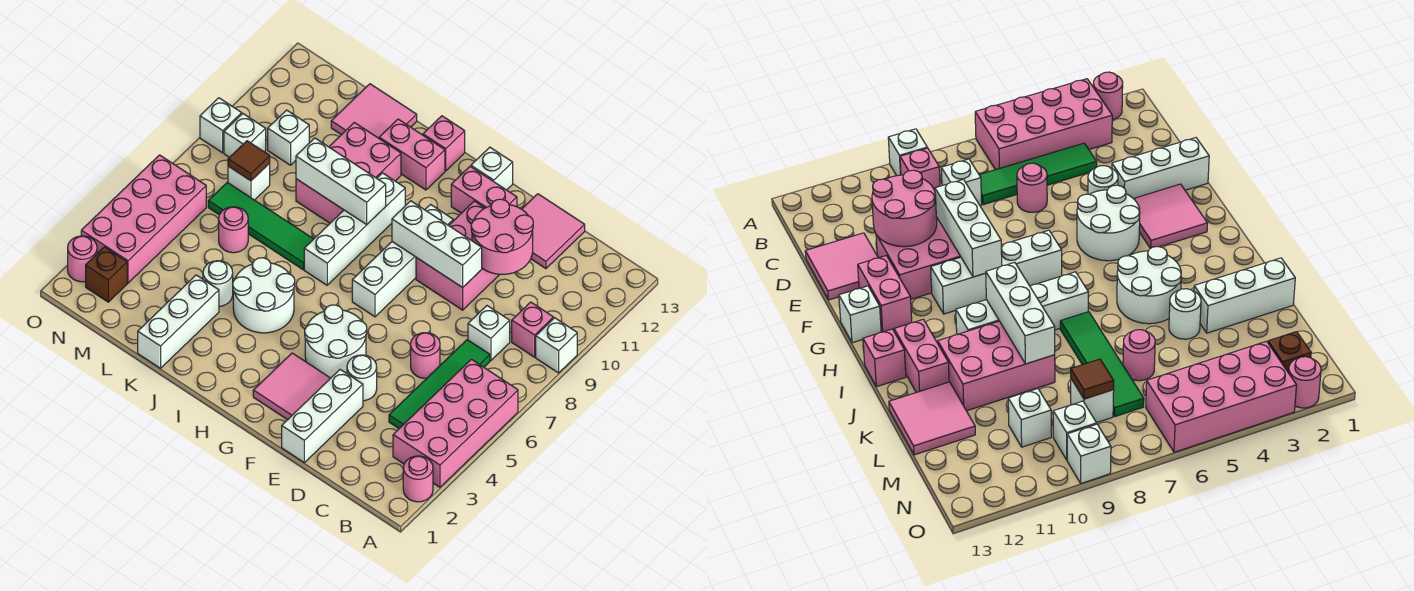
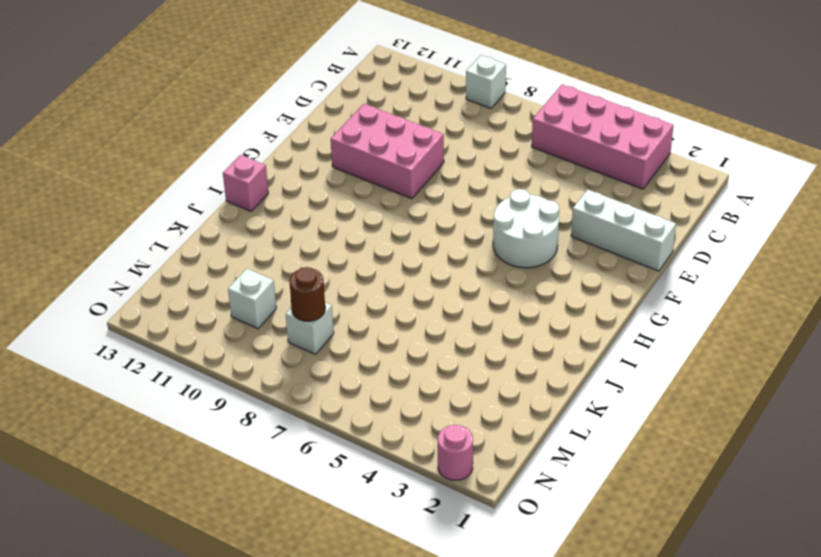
brown 1x1 round brick [289,267,325,321] -> brown 1x1 tile [228,141,270,181]
none -> pink 1x1 round brick [403,456,433,502]
none -> pink 1x1 brick [512,302,553,357]
none -> green 1x4 tile [389,340,490,428]
none -> white 1x1 brick [468,306,510,361]

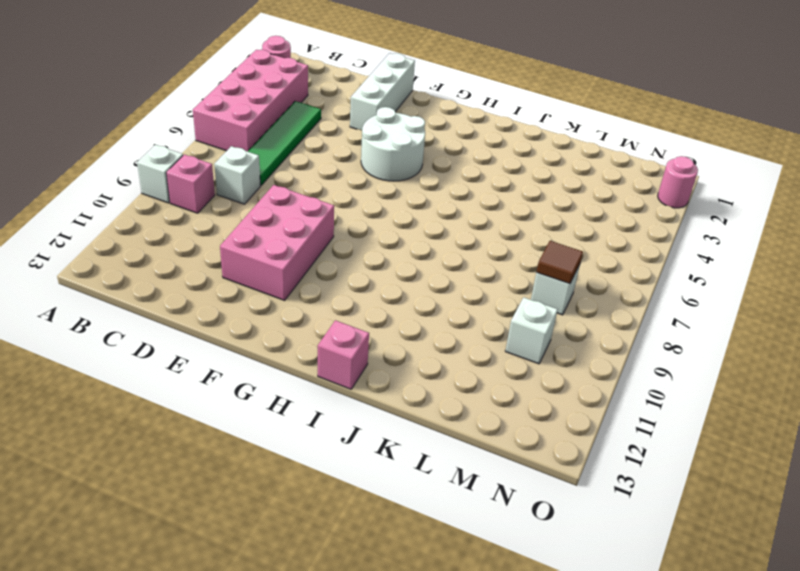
none -> pink 1x1 round brick [411,333,440,378]
none -> pink 2x2 tile [522,194,585,269]
none -> white 1x1 round brick [347,355,377,401]
none -> pink 2x2 tile [253,353,330,420]

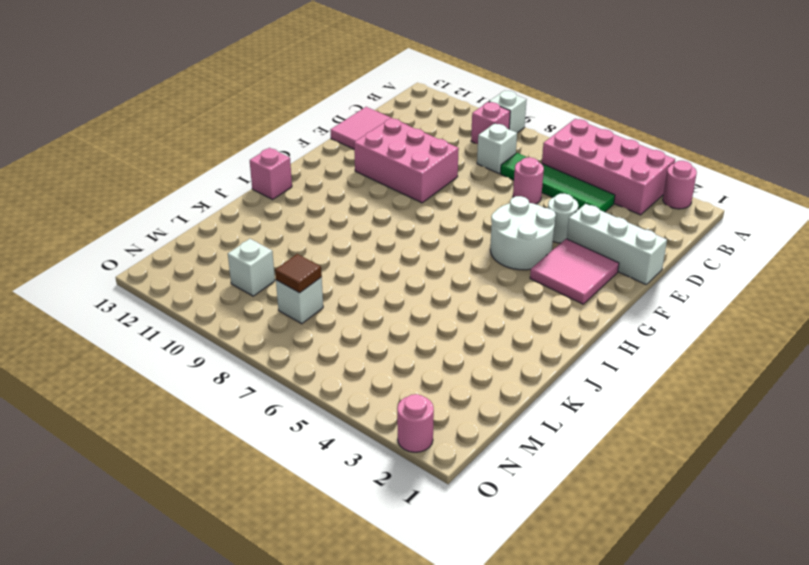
none -> pink 1x2 brick [451,166,517,213]
none -> white 1x4 brick [352,205,453,317]
none -> white 1x1 brick [471,147,513,190]
none -> white 2x2 round brick [233,258,295,333]

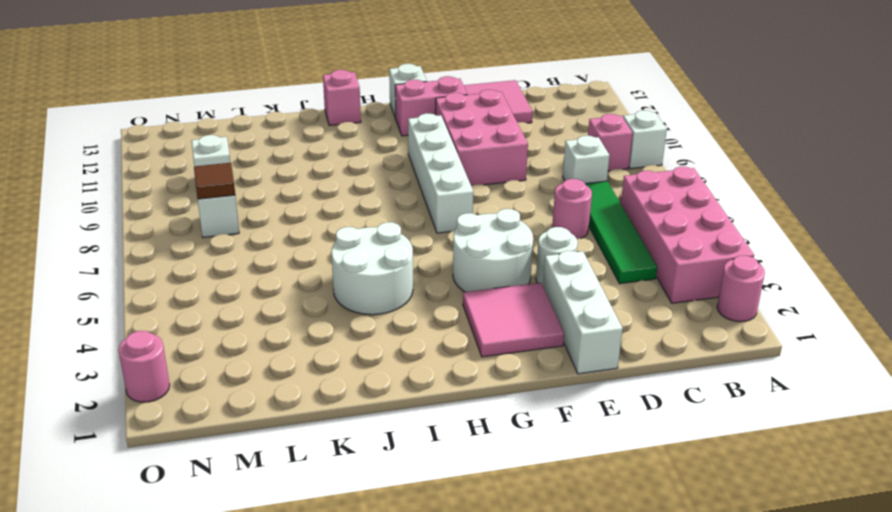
none -> white 1x4 brick [304,173,405,285]
none -> pink 1x2 brick [379,119,445,190]
none -> green 1x4 tile [208,182,313,270]
none -> pink 2x3 brick [296,122,401,223]

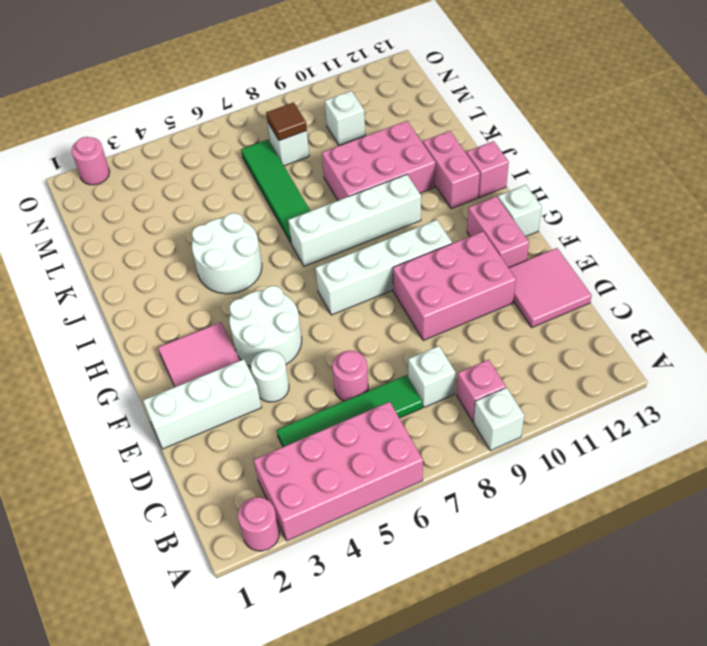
none -> white 1x3 brick [138,275,219,368]
none -> white 1x1 round brick [203,261,233,306]
none -> pink 2x2 tile [331,84,417,138]
none -> pink 1x1 round brick [219,207,248,253]

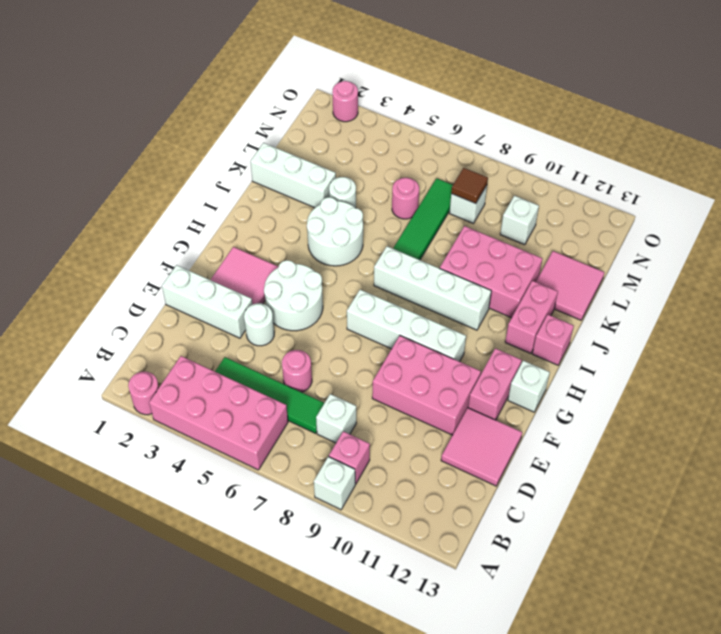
none -> brown 1x1 brick [86,247,127,302]
none -> pink 2x4 brick [81,155,206,283]
none -> white 1x1 brick [224,114,266,157]
none -> white 1x1 brick [200,98,242,153]

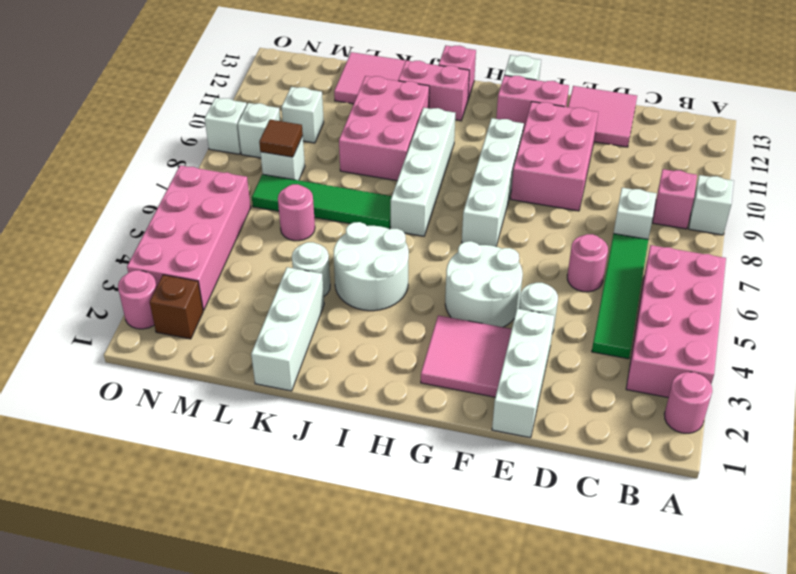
none -> pink 2x2 round brick [471,199,533,274]
none -> white 1x3 brick [392,201,482,288]
none -> white 1x3 brick [296,138,386,224]

